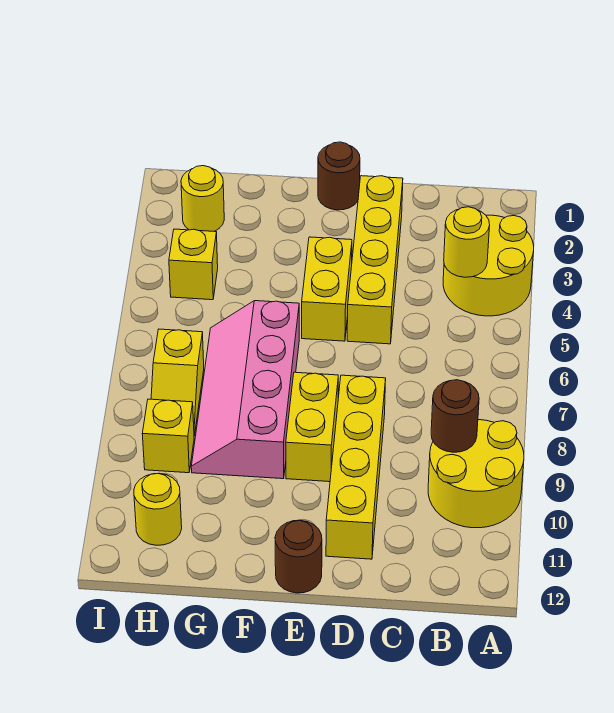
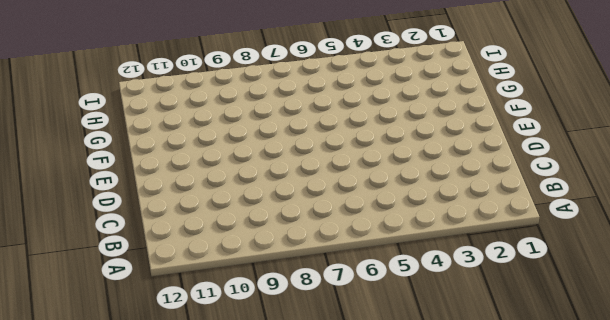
none -> yellow 2x2 round brick [443,215,534,316]
none -> yellow 2x2 round brick [428,420,524,528]
none -> yellow 1x4 brick [347,176,403,344]

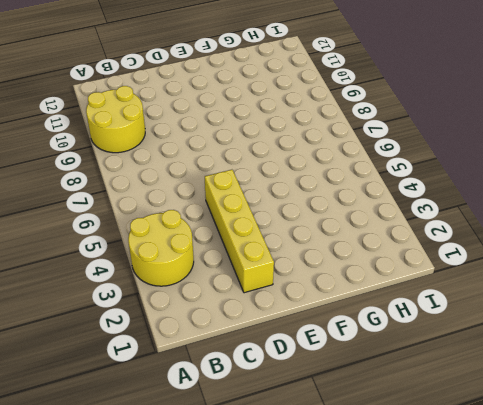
none -> yellow 1x4 brick [326,375,386,559]
none -> brown 1x1 round brick [318,142,360,210]
none -> yellow 1x2 brick [302,237,352,341]

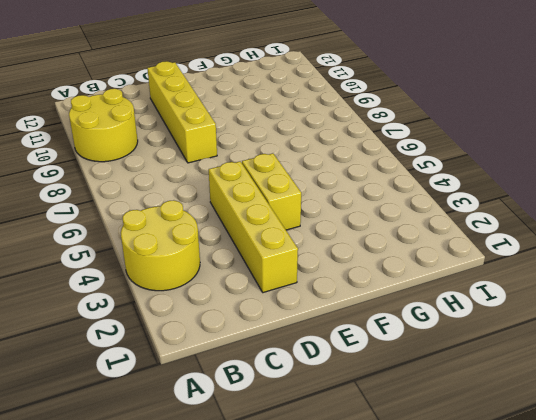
none -> brown 1x1 round brick [318,142,360,210]
none -> yellow 1x2 brick [286,372,338,482]
none -> brown 1x1 round brick [275,520,322,593]

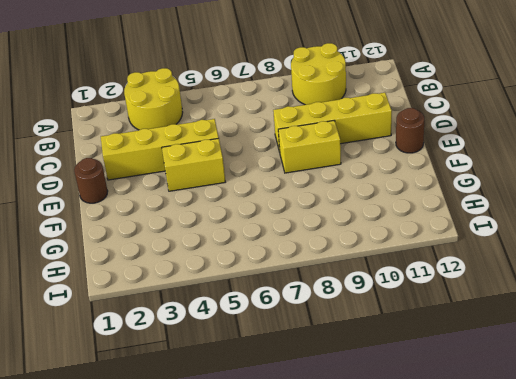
none -> pink 2x4 slope [191,301,299,479]
none -> yellow 1x1 round brick [181,166,224,231]
none -> yellow 1x1 brick [169,229,218,300]

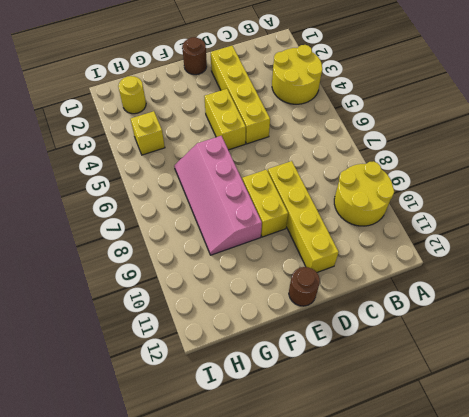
none -> yellow 1x2 slope [151,329,204,436]
none -> yellow 1x1 brick [142,399,194,473]
none -> yellow 1x1 round brick [134,474,182,545]

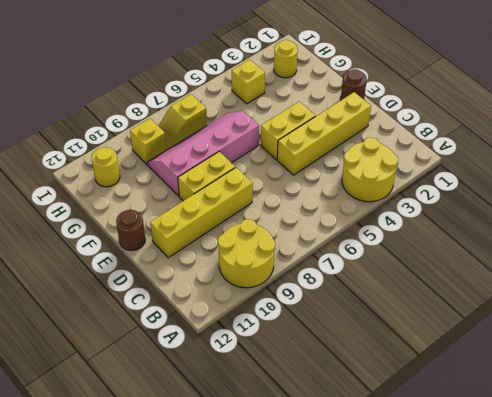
none -> yellow 1x1 round brick [444,207,490,277]
none -> brown 1x1 round brick [431,380,479,452]

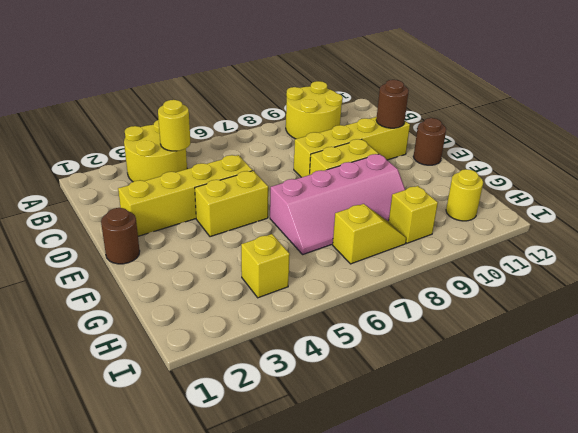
brown 1x1 round brick [376,80,409,128] -> brown 1x1 round brick moved to [431,380,479,452]
none -> yellow 1x1 round brick [181,166,224,231]

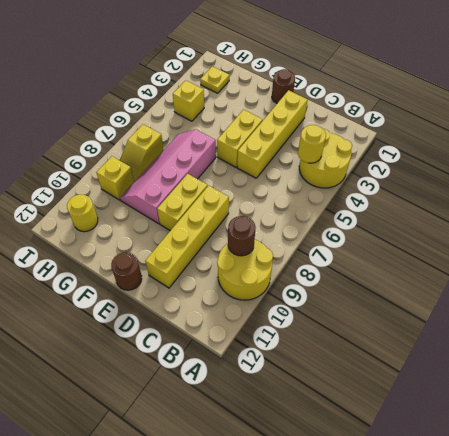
yellow 1x1 plate [200,66,229,93] -> yellow 1x1 round brick [181,166,224,231]

